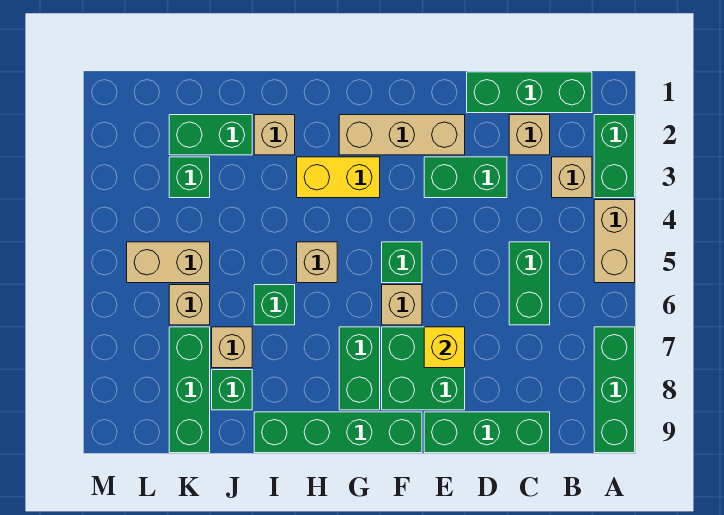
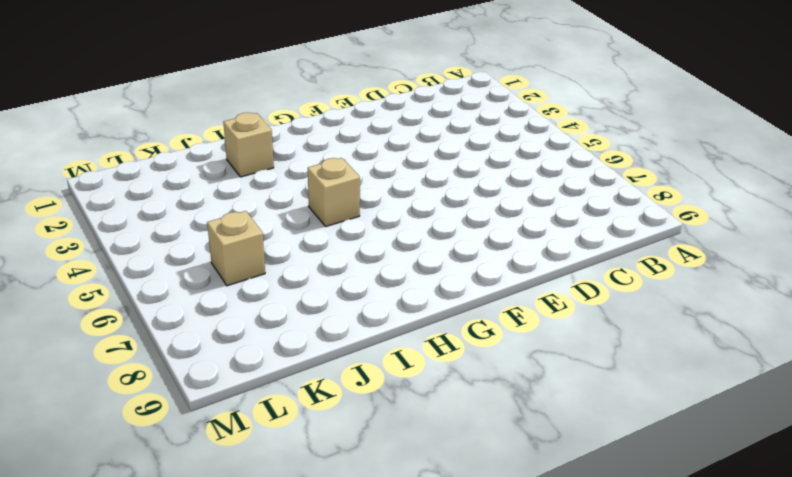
none -> green 1x2 brick [594,115,635,198]
none -> tan 1x2 brick [594,200,635,283]
none -> green 1x3 brick [594,327,635,453]

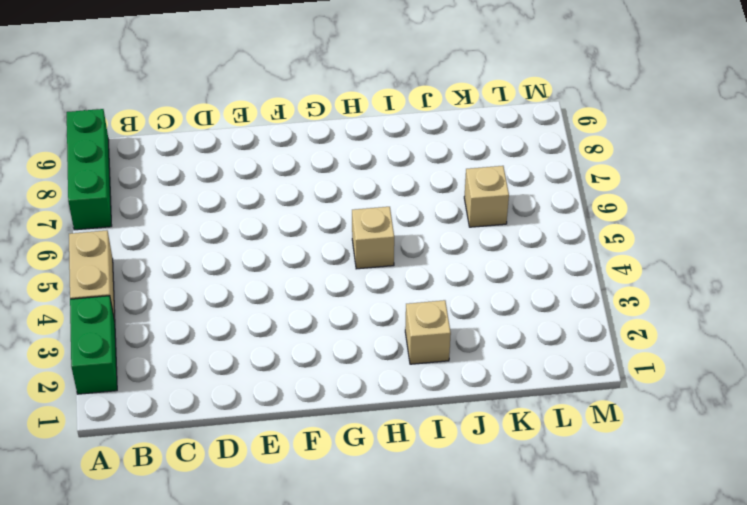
none -> green 1x3 brick [467,72,592,113]
none -> tan 1x1 brick [552,157,592,198]
none -> tan 1x1 brick [509,115,550,155]

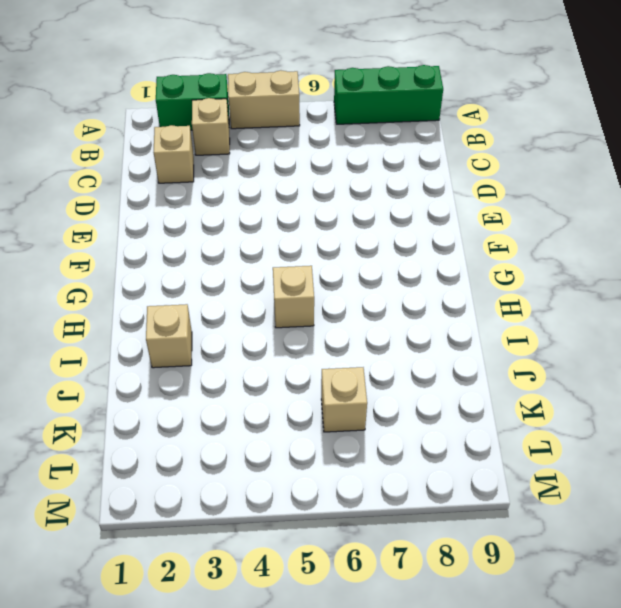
none -> green 1x3 brick [467,72,592,113]
none -> green 1x2 brick [509,242,550,325]
none -> green 1x3 brick [424,412,550,453]

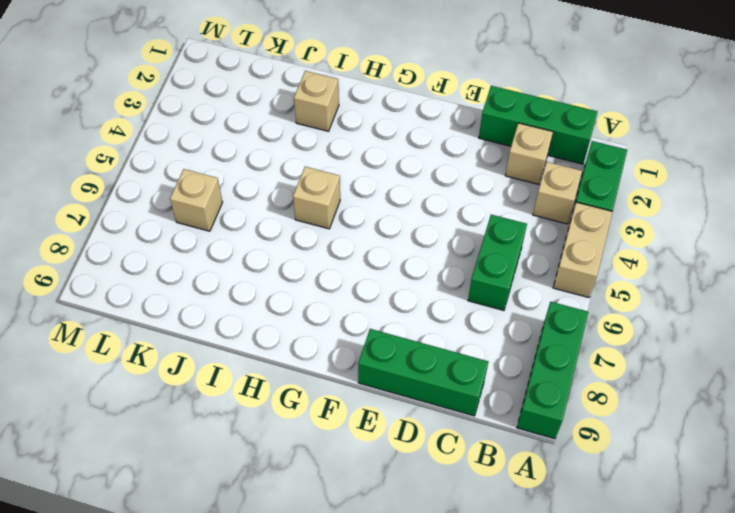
none -> green 1x2 brick [424,157,507,198]
none -> tan 1x3 brick [339,115,465,155]
none -> green 2x2 brick [382,327,465,410]

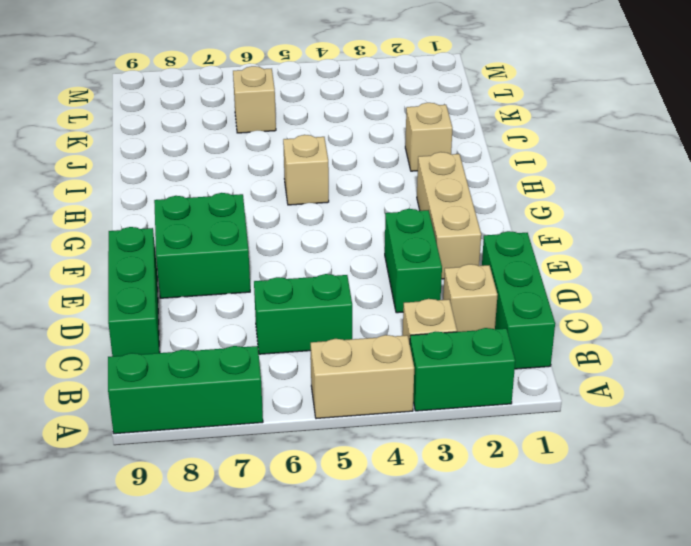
none -> green 1x1 brick [382,242,422,283]
none -> tan 1x1 brick [382,285,422,325]
none -> green 1x4 brick [254,412,422,453]

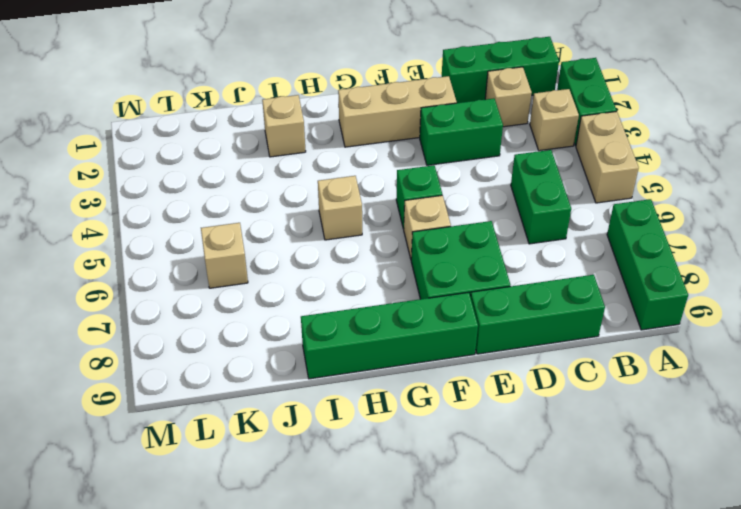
none -> yellow 1x2 brick [297,157,380,198]
none -> green 1x2 brick [339,327,380,410]
none -> green 1x1 brick [254,285,295,325]

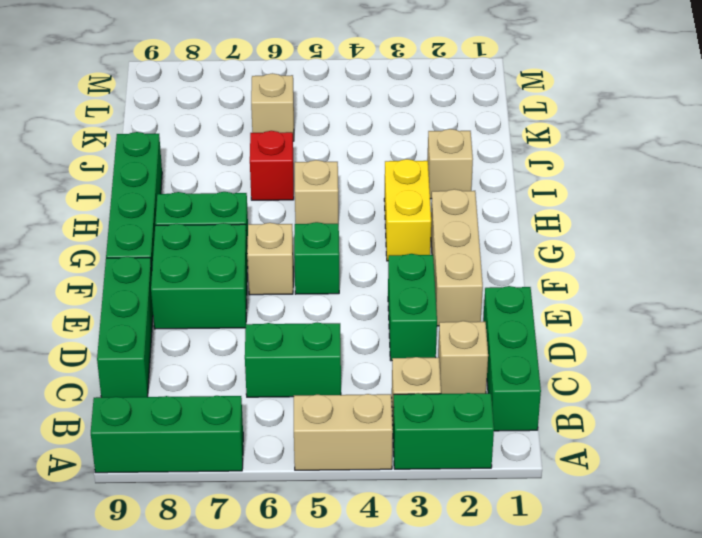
red 1x1 brick [250,131,294,200] -> green 1x1 brick [254,285,295,325]
none -> green 1x2 brick [169,115,252,155]
none -> tan 1x1 brick [212,327,252,368]
none -> green 1x1 brick [212,370,252,410]

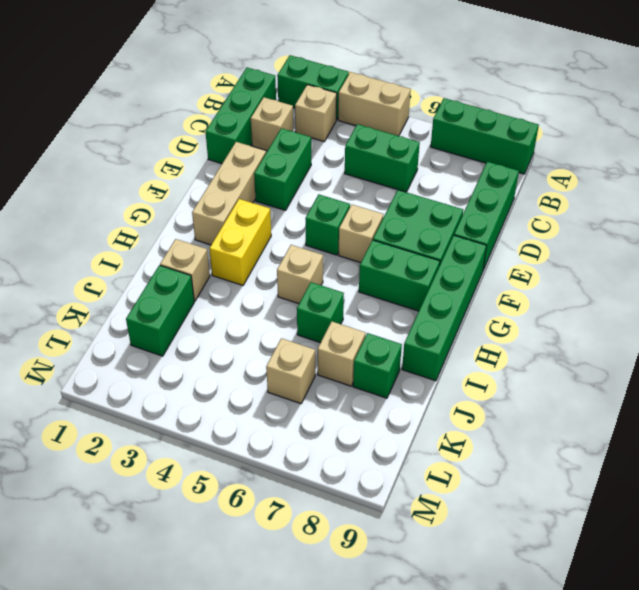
none -> green 1x1 brick [169,157,210,198]
none -> tan 1x2 brick [127,242,210,283]
none -> green 1x3 brick [169,327,210,453]

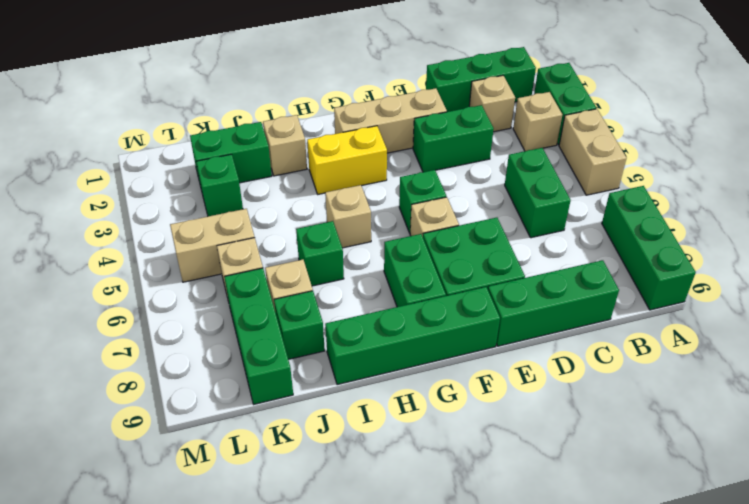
none -> yellow 1x1 brick [424,327,465,368]

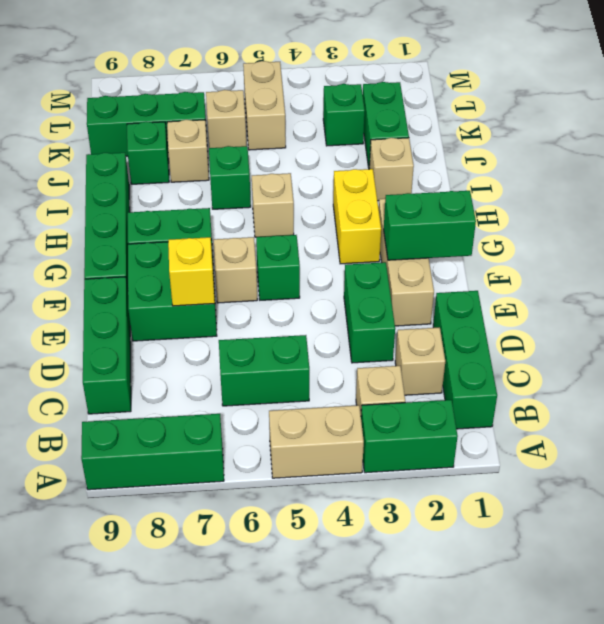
green 1x2 brick [384,191,476,260] -> none

